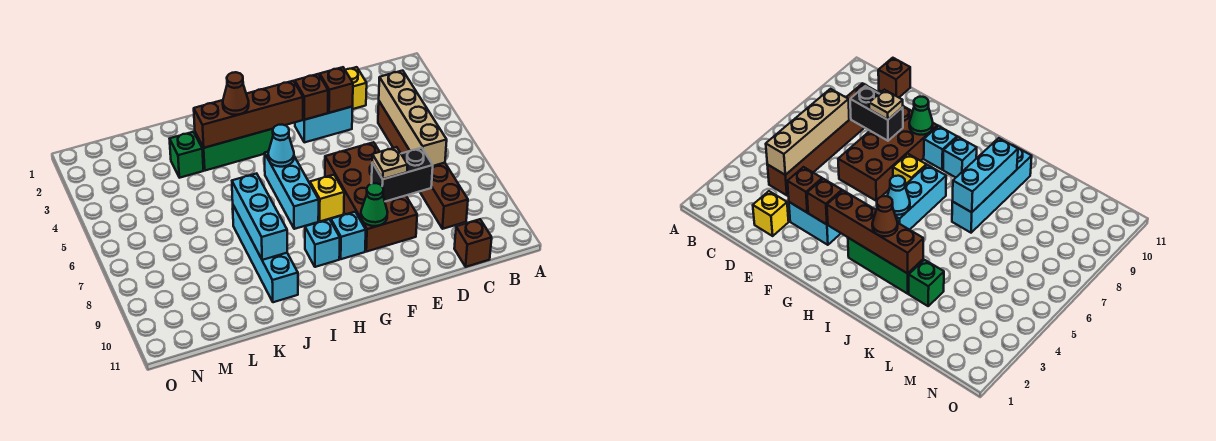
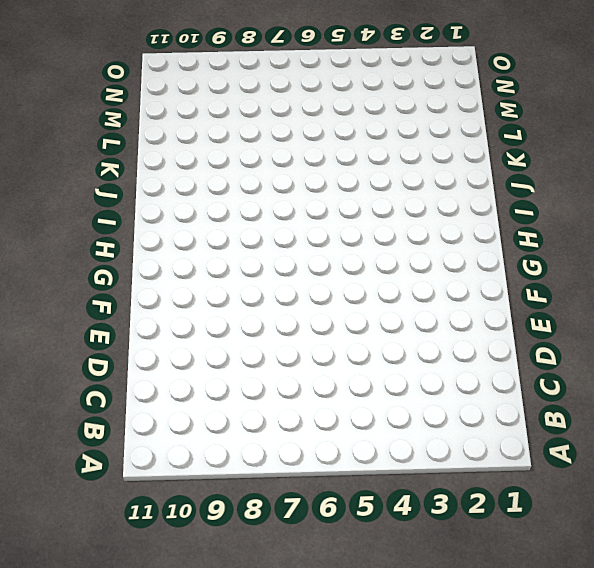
none -> brown 1x6 brick [378,101,468,229]
none -> brown 1x1 brick [454,219,492,267]
none -> yellow 1x1 brick [345,67,367,109]

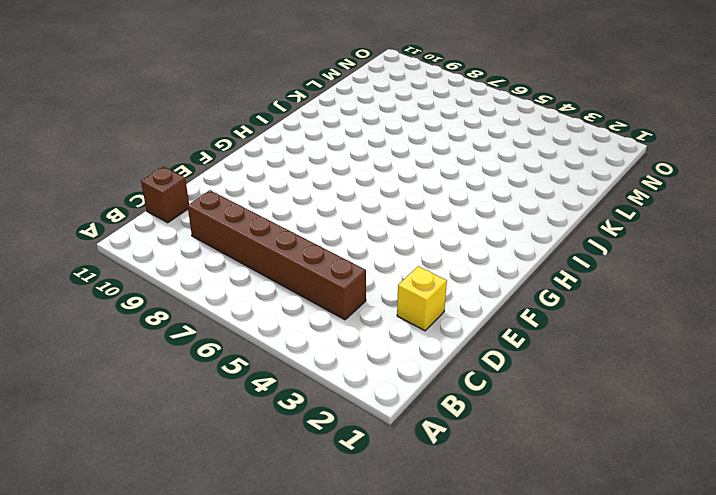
none -> cyan 1x2 brick [295,107,353,142]
none -> brown 2x4 brick [325,142,417,252]
none -> yellow 1x1 brick [310,175,344,221]

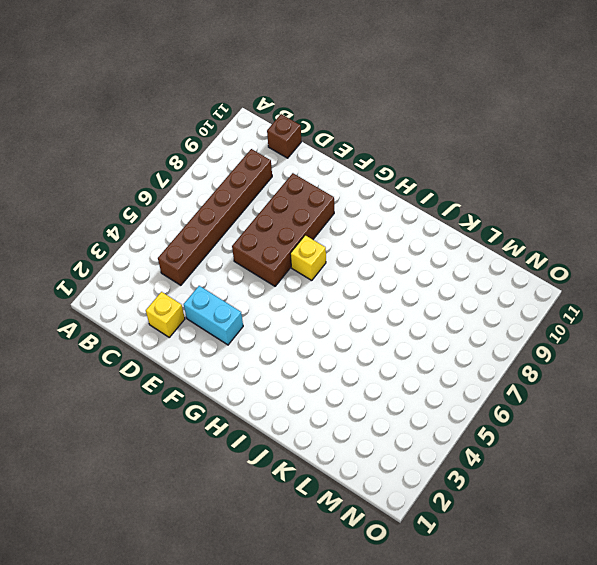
none -> cyan 1x1 brick [331,212,366,259]
none -> green 1x3 brick [195,129,273,171]
none -> cyan 1x3 brick [264,151,319,229]

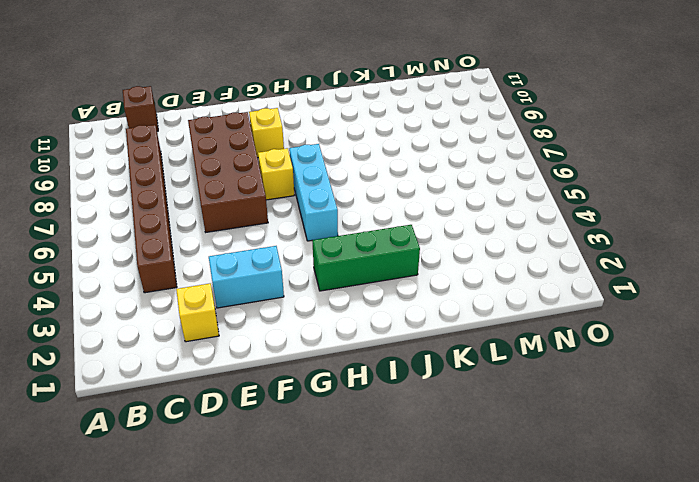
yellow 1x1 brick [249,108,284,158] -> cyan 1x1 brick [331,212,366,259]
none -> cyan 1x1 brick [305,219,340,267]
none -> cyan 1x4 brick [233,205,298,302]
none -> green 1x1 brick [170,132,203,178]

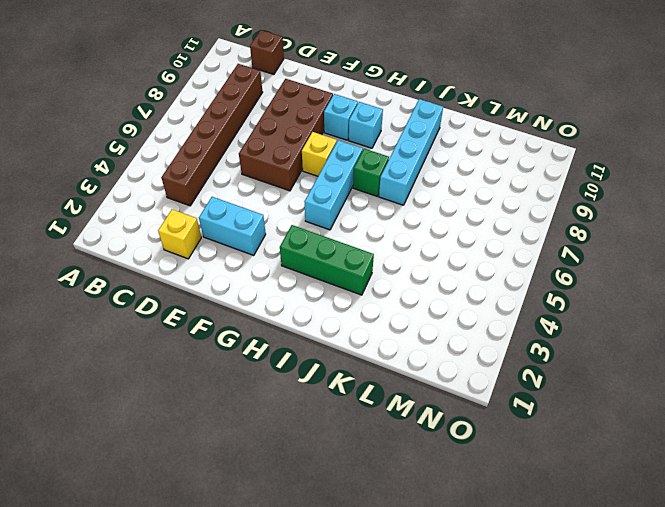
green 1x1 brick [353,149,389,197] -> green 1x1 brick moved to [170,132,203,178]
none -> tan 1x4 brick [379,71,447,166]
none -> black 1x2 brick [372,148,433,201]
none -> brown 1x1 brick [320,67,353,113]

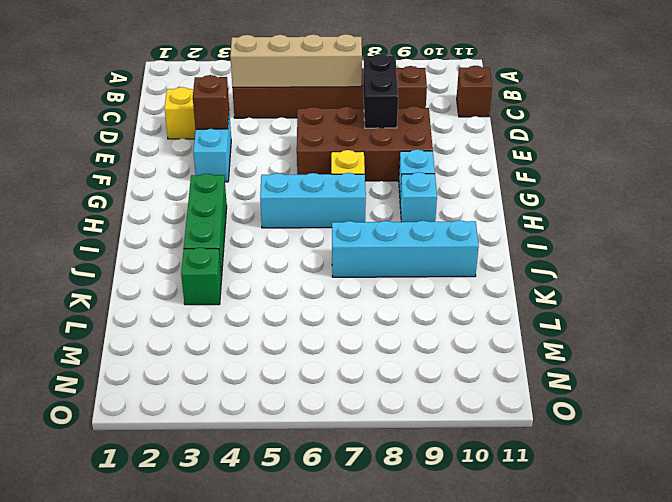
none -> brown 1x1 brick [295,74,328,120]
none -> green 1x1 cone [361,183,388,226]
none -> brown 1x4 brick [194,81,303,148]

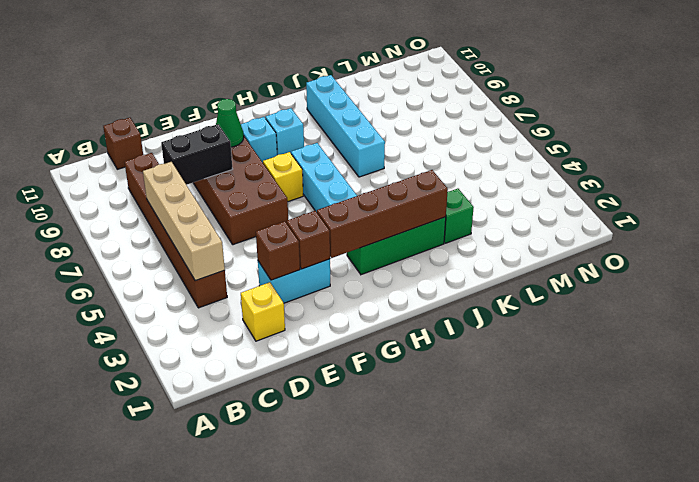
none -> cyan 1x1 cone [268,125,294,167]
none -> cyan 1x3 brick [232,173,287,260]
none -> tan 1x1 plate [372,147,408,179]

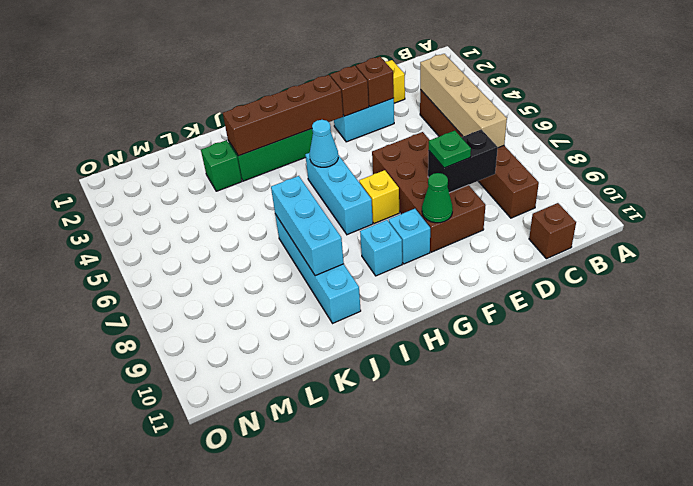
green 1x1 plate [429,131,471,168] -> tan 1x1 plate [372,147,408,179]
none -> brown 1x1 cone [223,72,249,115]

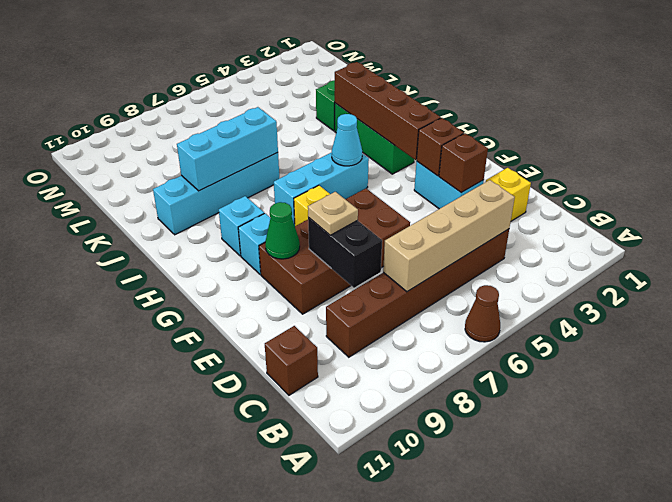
brown 1x1 cone [465,285,500,342] -> brown 1x1 cone moved to [223,72,249,115]

